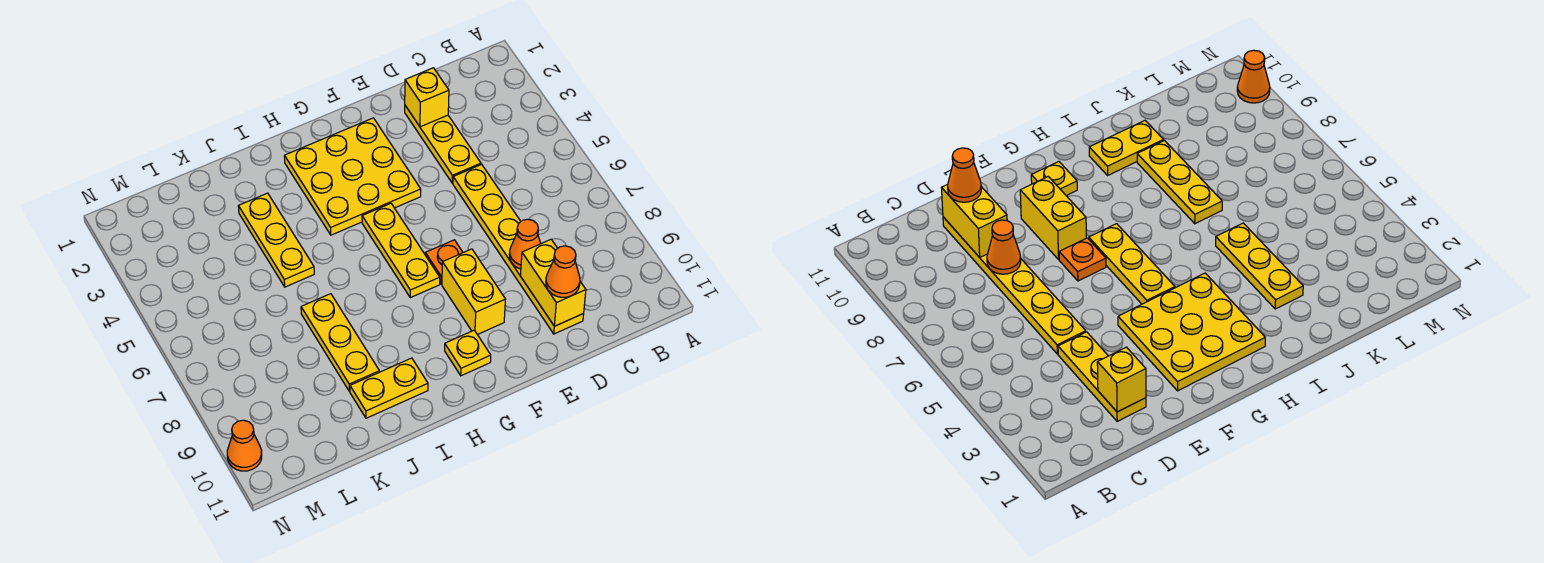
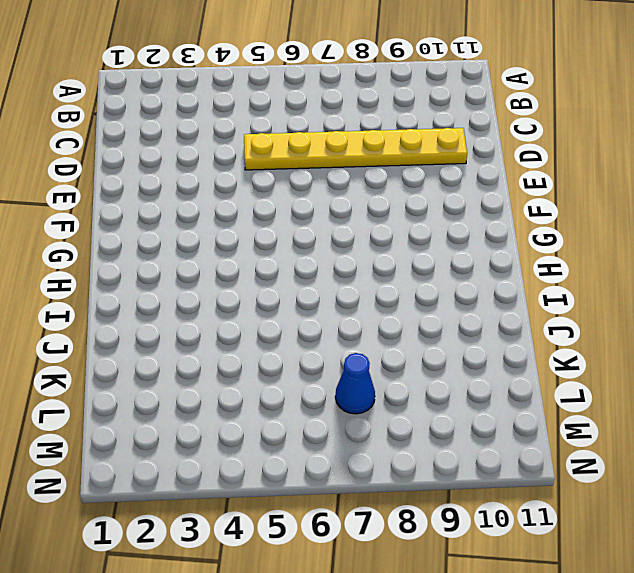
blue 1x1 cone [335,353,375,414] -> none
none -> yellow 1x3 plate [405,106,481,183]
none -> yellow 3x3 plate [284,118,421,235]
none -> orange 1x1 plate [425,240,463,284]

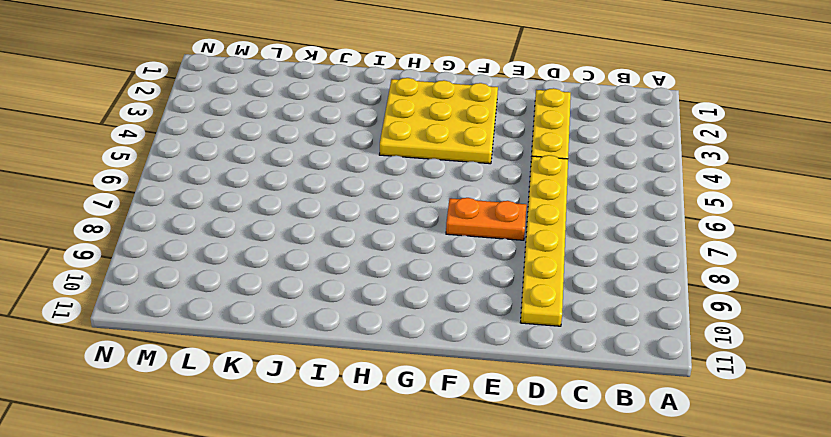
orange 1x2 plate [446,198,527,240] -> orange 1x1 plate [425,240,463,284]
none -> yellow 1x2 brick [442,249,506,335]
none -> yellow 1x3 plate [362,203,440,298]
none -> yellow 1x1 plate [445,330,491,376]

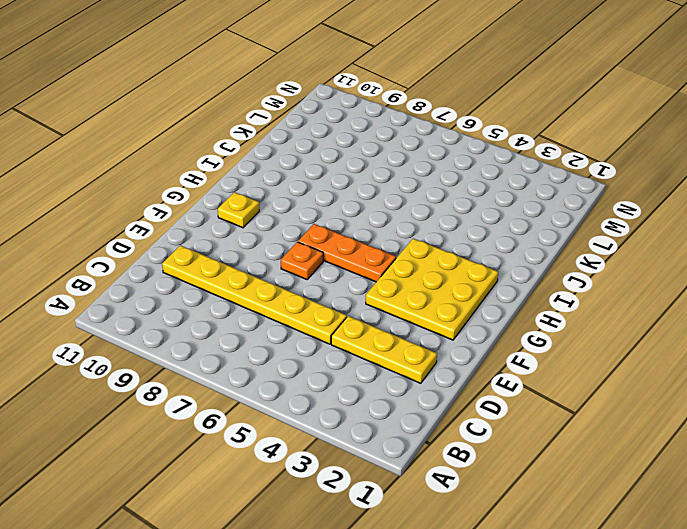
orange 1x3 plate [298,224,396,282] -> yellow 1x3 plate [362,203,440,298]
none -> yellow 1x2 brick [442,249,506,335]
none -> yellow 1x2 plate [350,358,428,418]
none -> yellow 1x3 plate [238,193,314,287]

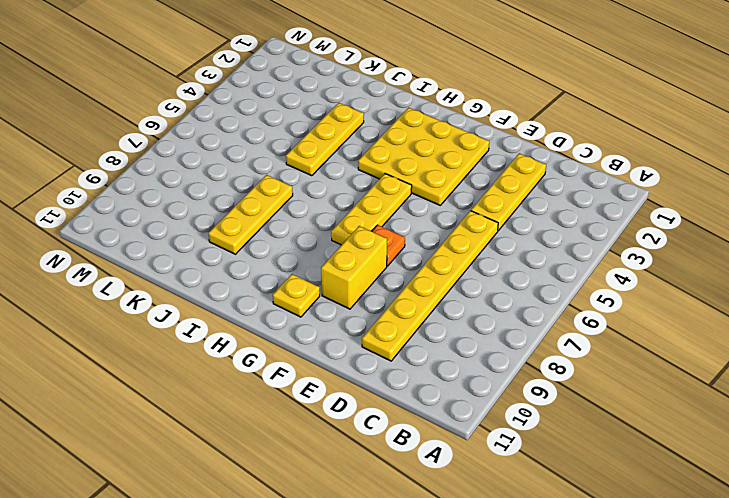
none -> yellow 1x2 plate [350,358,428,418]
none -> orange 1x1 cone [227,420,262,471]
none -> yellow 1x1 brick [405,68,449,127]

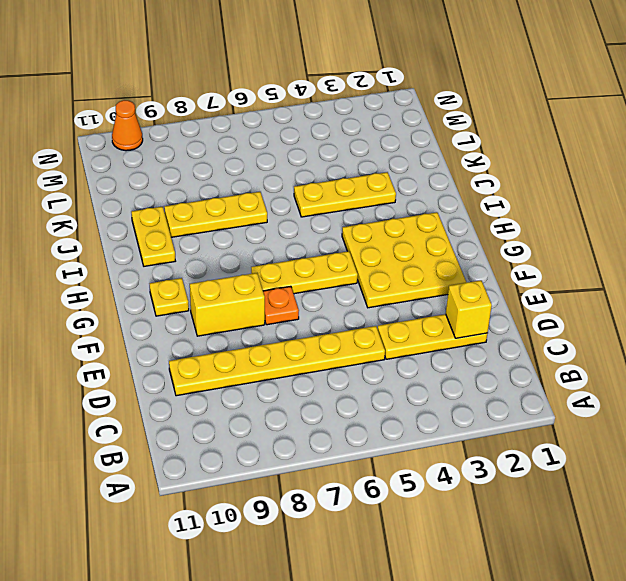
none -> orange 1x1 cone [509,219,541,269]
none -> yellow 1x2 brick [520,239,586,326]
none -> orange 1x1 cone [546,246,580,297]

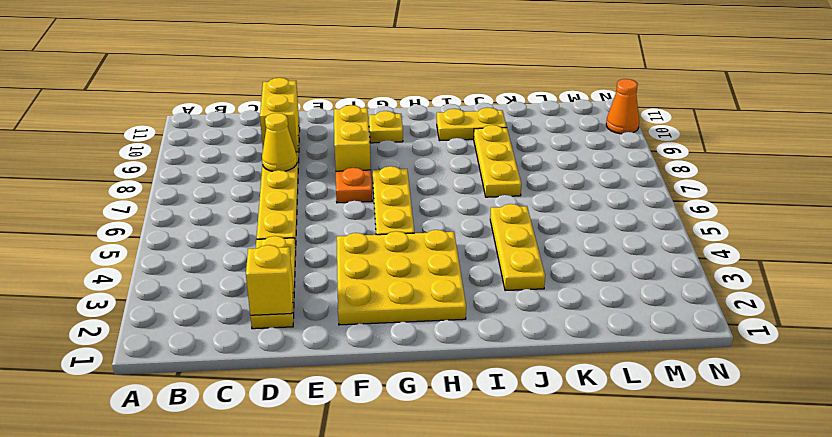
yellow 1x1 cone [262,113,297,171] -> orange 1x1 cone [509,219,541,269]
none -> orange 1x1 cone [546,246,580,297]

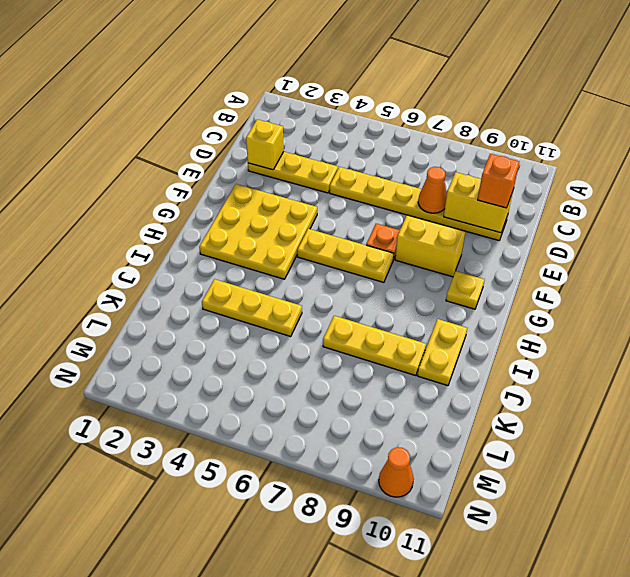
orange 1x1 brick [478,154,520,208] -> orange 1x1 cone [546,246,580,297]

